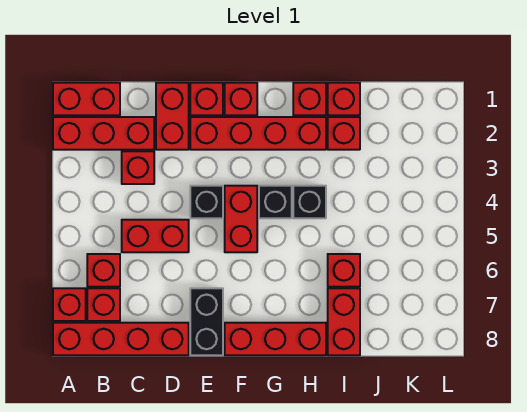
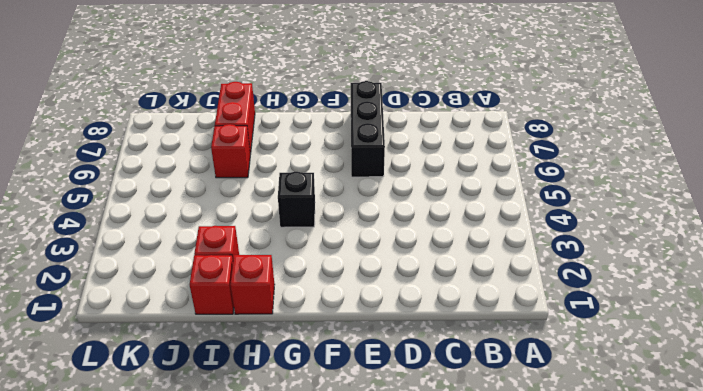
black 1x3 brick [351,81,385,177] -> black 1x2 brick [190,288,223,355]
none -> red 1x2 brick [53,83,120,115]
none -> red 1x3 brick [53,117,154,150]
none -> red 1x1 brick [53,288,86,321]

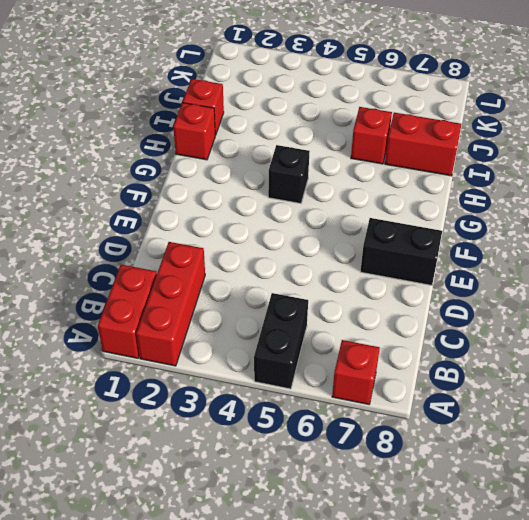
black 1x2 brick [254,293,308,389] -> none
none -> red 1x4 brick [53,323,189,355]
none -> red 1x1 brick [87,254,120,287]
none -> red 1x1 brick [87,288,120,321]

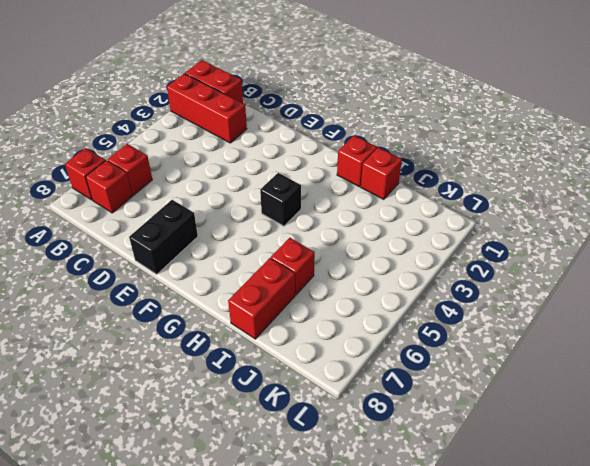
none -> red 1x4 brick [53,323,189,355]
none -> red 1x1 brick [122,151,154,184]
none -> red 1x2 brick [122,220,189,252]

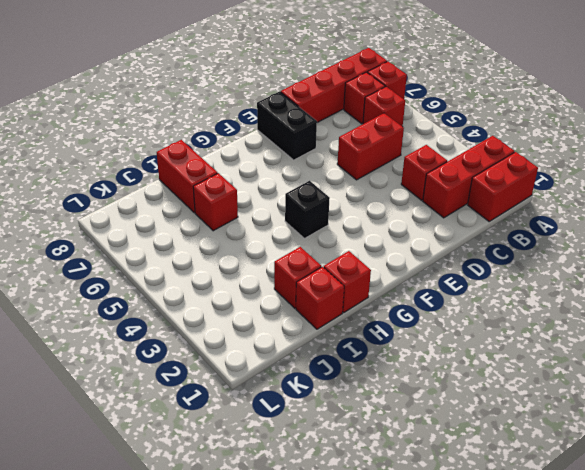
none -> red 1x2 brick [156,83,189,150]
none -> red 1x1 brick [190,83,223,115]
none -> red 1x4 brick [190,117,326,150]

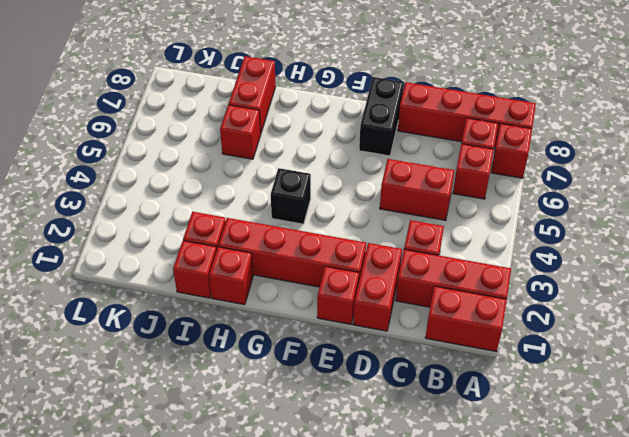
none -> black 1x1 brick [190,186,223,218]
none -> red 1x1 brick [225,83,257,115]
none -> red 1x2 brick [225,186,257,252]

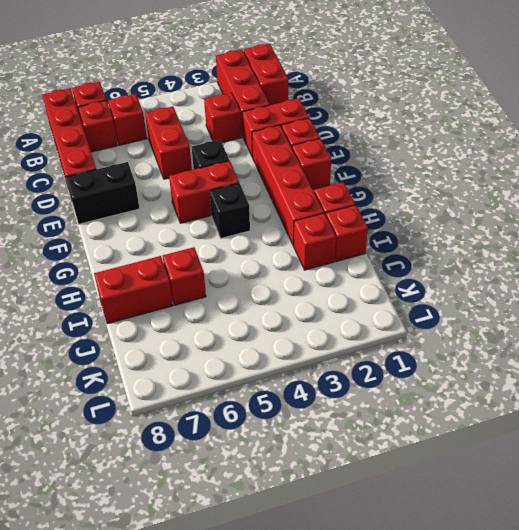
none -> red 1x3 brick [225,323,326,355]
none -> black 1x1 brick [293,186,326,218]

